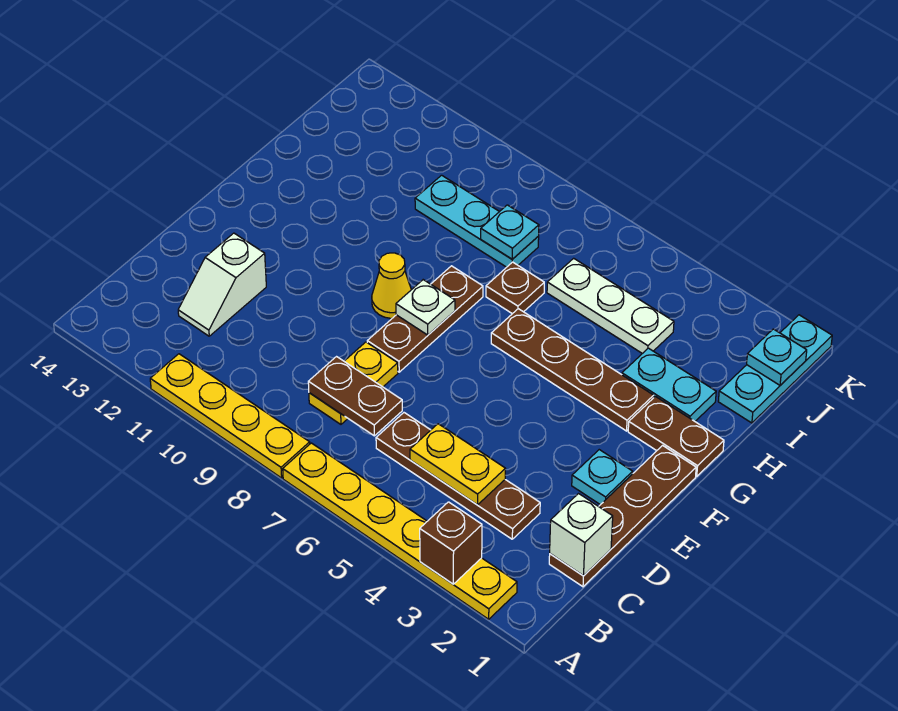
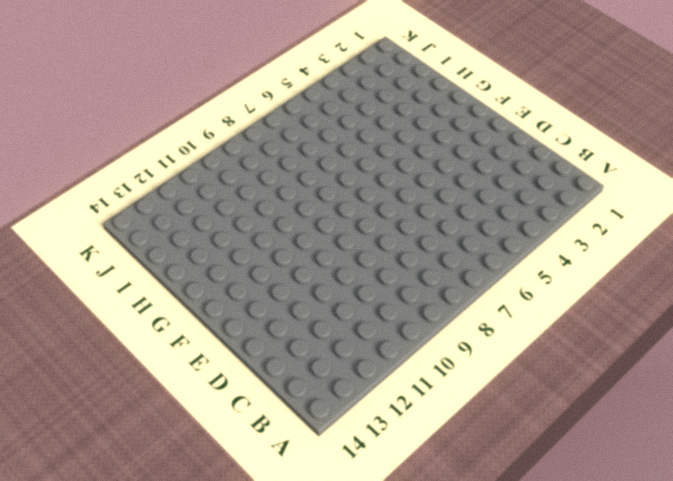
none -> yellow 1x6 plate [283,443,517,619]
none -> yellow 1x4 plate [150,354,310,478]
none -> brown 1x4 plate [549,446,696,587]

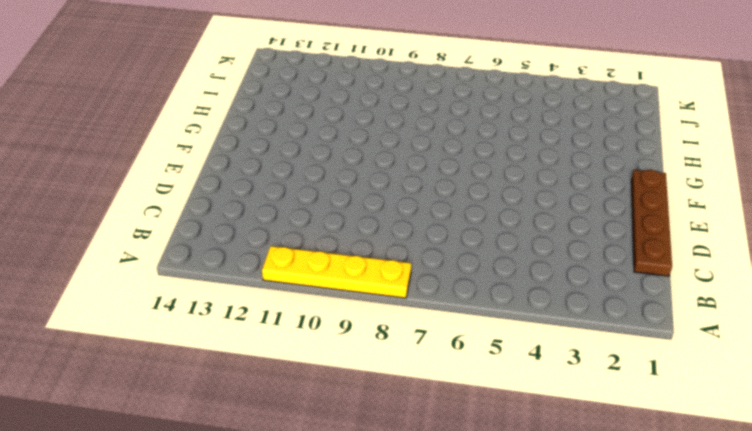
none -> yellow 1x6 plate [283,443,517,619]
none -> brown 1x4 plate [376,413,540,539]
none -> yellow 1x2 plate [309,342,398,424]

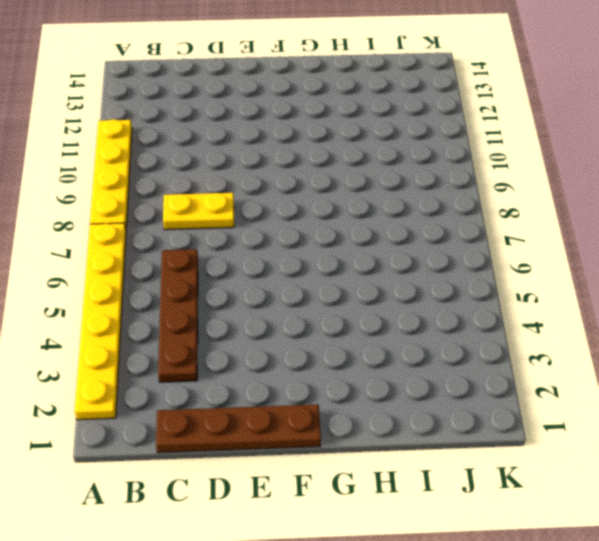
none -> white 1x2 slope [178,233,266,336]
none -> cyan 1x1 plate [572,450,633,505]
none -> brown 1x3 plate [367,266,483,372]

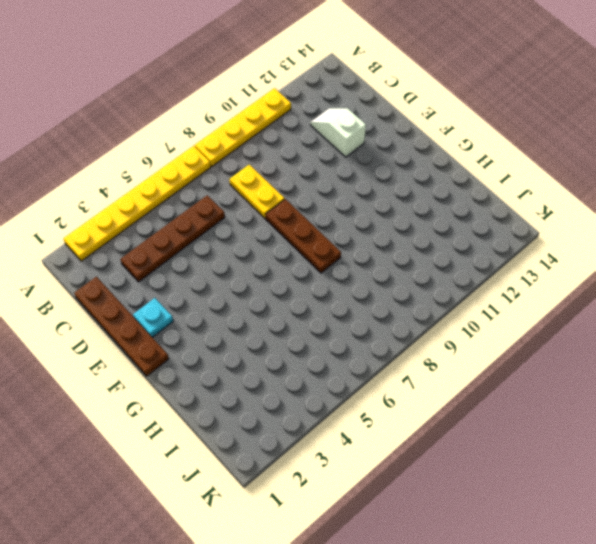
none -> yellow 1x1 cone [372,253,411,318]
none -> brown 1x2 plate [628,396,724,476]
none -> brown 1x4 plate [491,309,654,431]

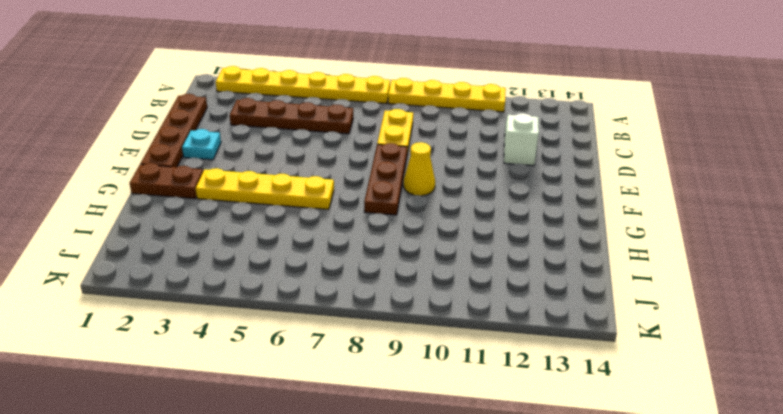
yellow 1x4 plate [196,168,334,209] -> brown 1x4 plate [491,309,654,431]
none -> cyan 1x2 plate [622,348,716,421]
none -> brown 1x1 plate [486,262,544,314]
none -> cyan 1x3 plate [718,315,832,423]

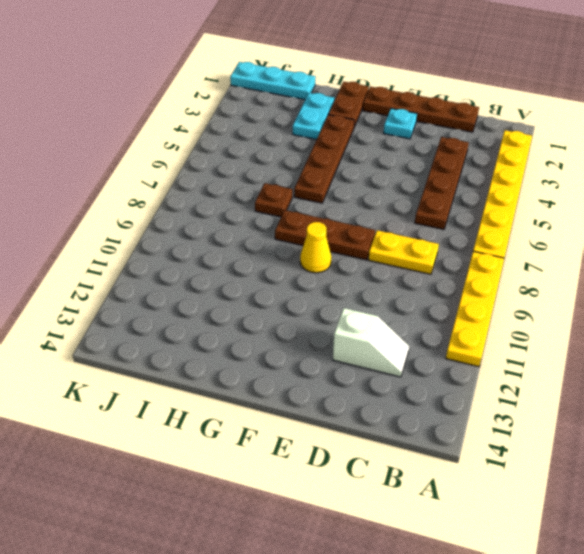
none -> white 1x3 plate [547,258,674,354]
none -> cyan 1x3 plate [415,175,539,267]
none -> brown 1x1 brick [420,502,482,584]

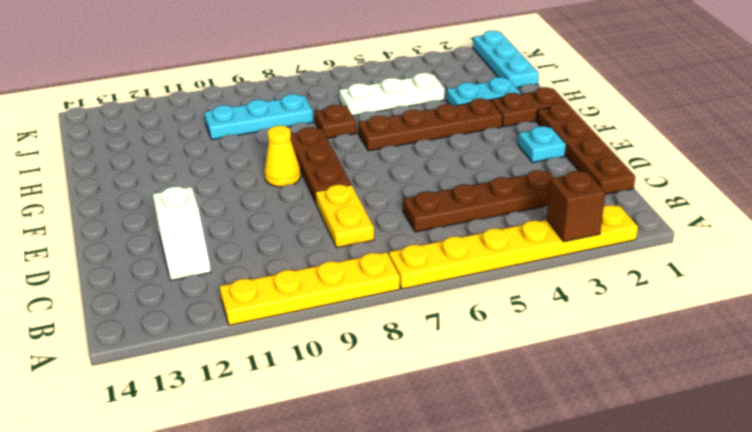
none -> white 1x1 brick [550,494,613,576]
none -> yellow 1x2 plate [410,424,506,505]
none -> brown 1x2 plate [308,357,402,436]

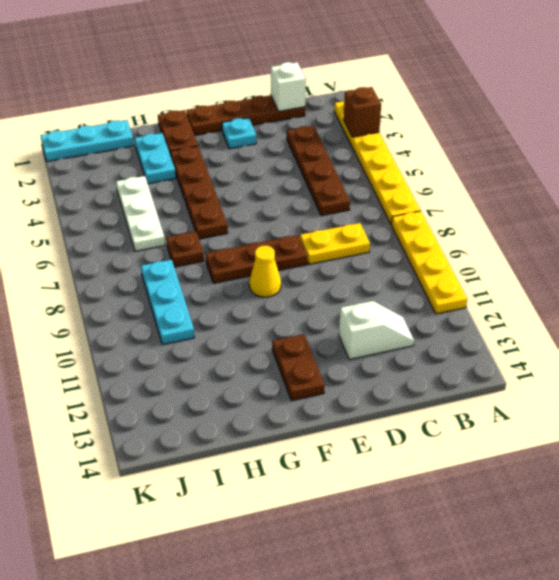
brown 1x2 plate [272,334,325,401] -> brown 1x2 plate moved to [308,357,402,436]
none -> yellow 1x2 plate [410,424,506,505]
none -> white 1x1 plate [396,280,455,335]
none -> cyan 1x1 plate [481,205,539,259]

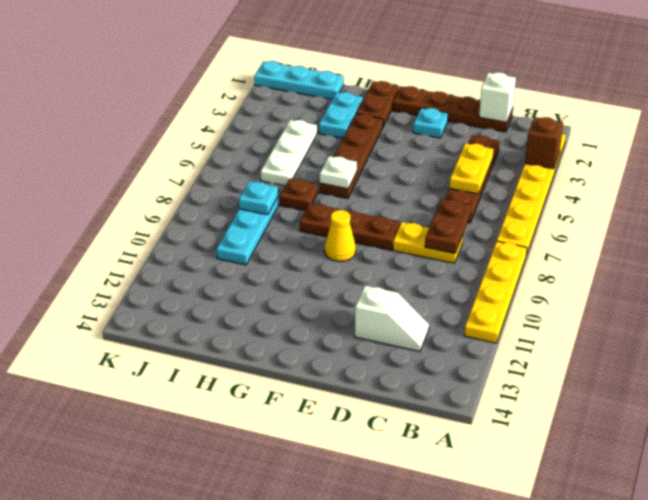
white 1x1 plate [320,156,357,189] -> white 1x1 plate moved to [396,280,455,335]
none -> cyan 1x1 plate [747,329,807,385]

